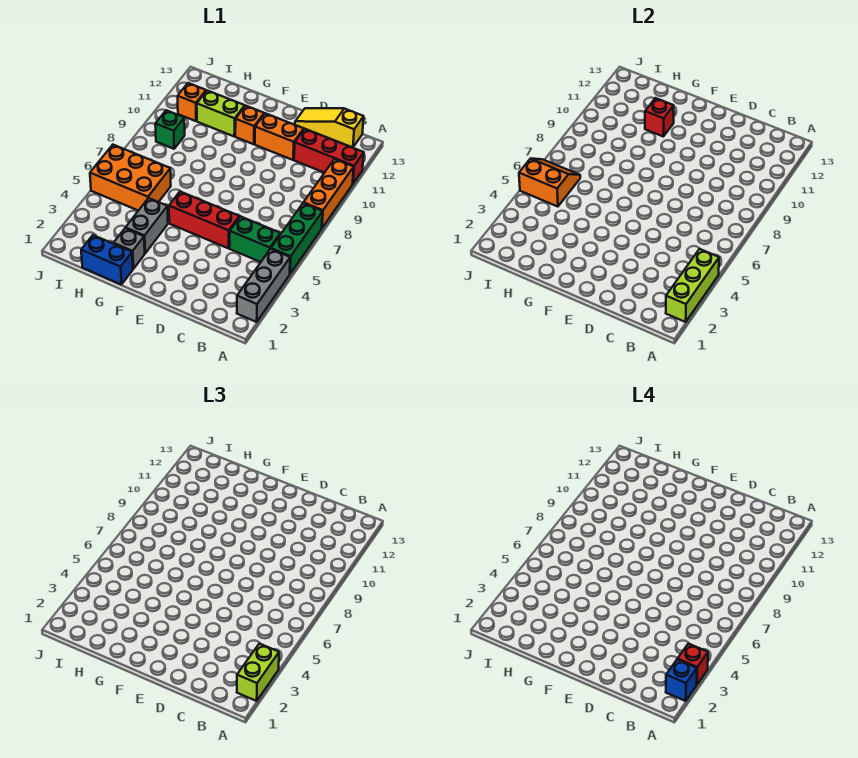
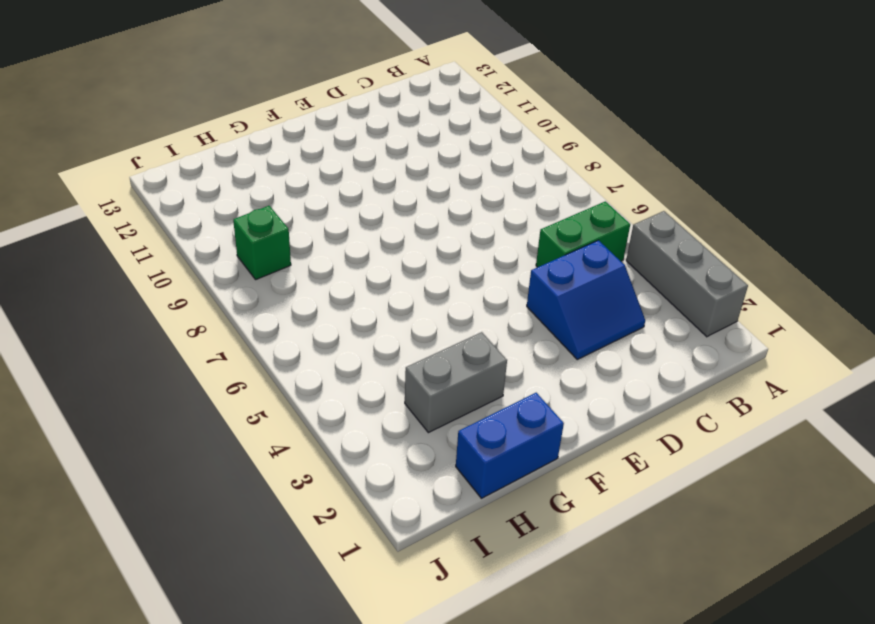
blue 2x2 slope [527,240,645,359] -> none
grey 1x2 brick [405,332,507,433] -> grey 1x2 brick turned to [126,198,168,253]
none -> green 1x3 brick [271,203,323,274]
none -> orange 1x3 brick [304,159,354,228]
none -> red 1x3 brick [294,129,364,183]

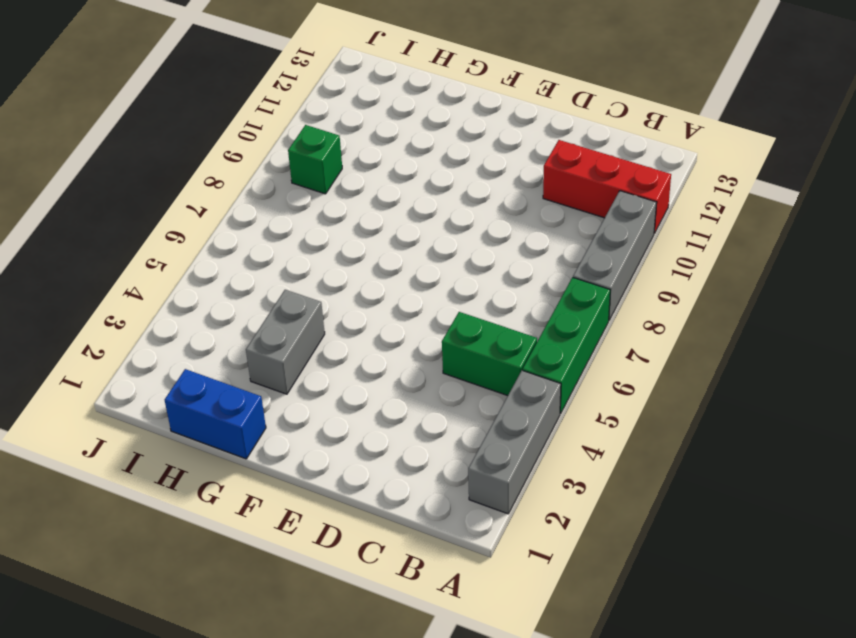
grey 1x3 brick [573,191,657,320] -> orange 1x3 brick [304,159,354,228]
none -> yellow 1x3 slope [295,108,364,148]
none -> red 1x3 brick [169,192,239,248]
none -> orange 1x2 brick [255,113,304,160]

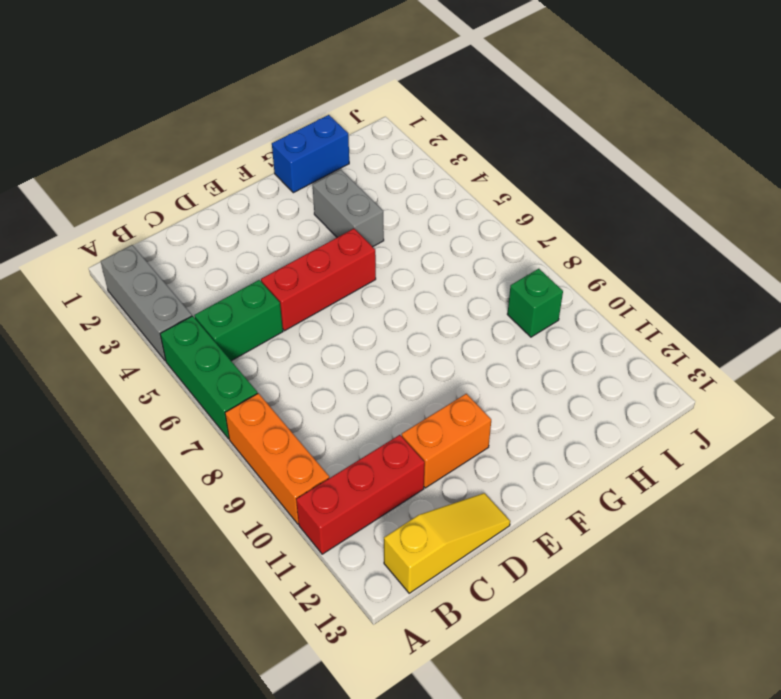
none -> orange 1x1 brick [235,106,264,144]
none -> grey 1x1 brick [113,228,145,269]
none -> lime 1x2 brick [197,91,245,136]

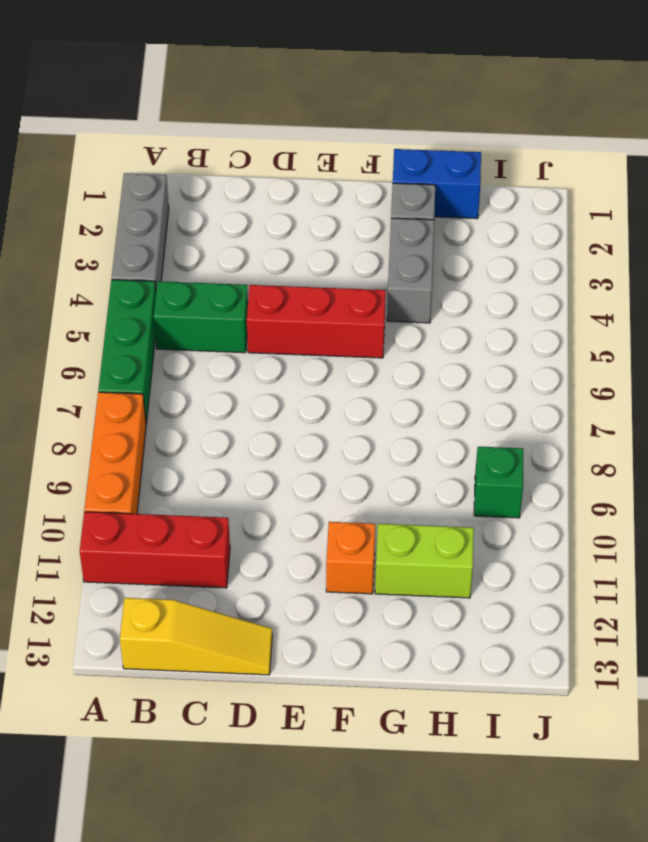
none -> orange 1x2 brick [255,113,304,160]
none -> orange 2x3 brick [90,145,171,211]
none -> orange 1x1 brick [178,83,206,121]

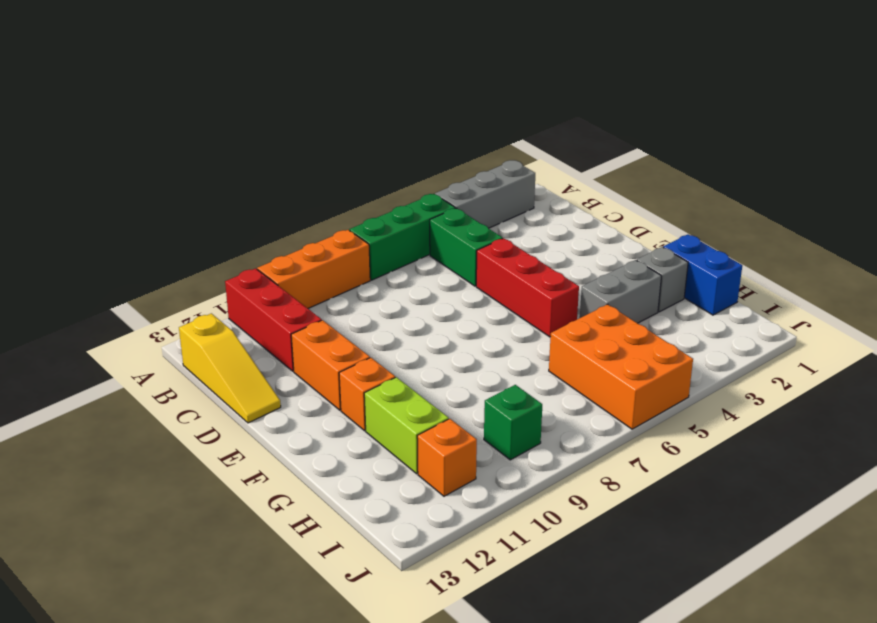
none -> lime 1x3 brick [666,249,719,322]
none -> red 1x1 brick [645,98,674,136]
none -> orange 2x2 slope [519,158,580,207]

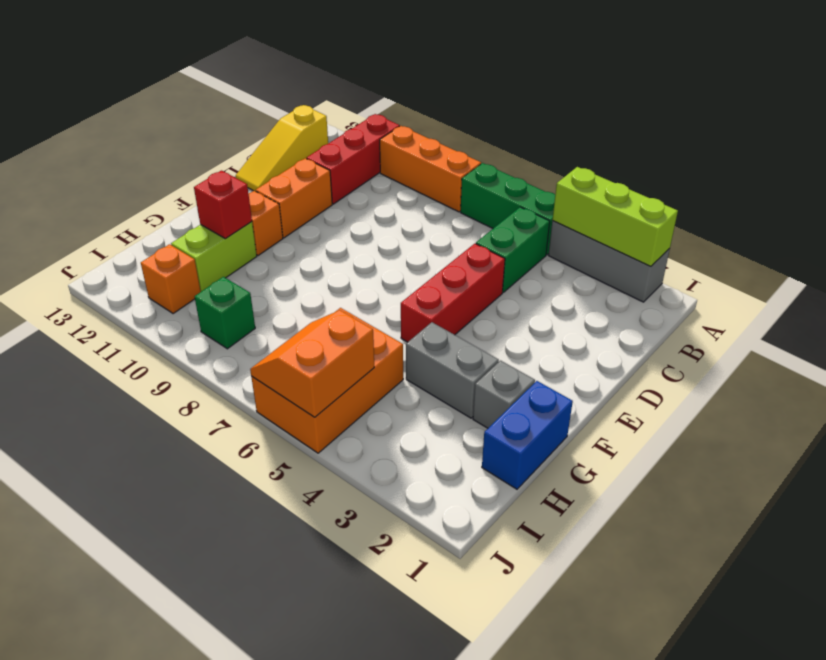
none -> lime 1x2 brick [237,644,279,701]
none -> blue 1x1 brick [666,660,697,701]
none -> red 1x1 brick [677,644,708,685]

